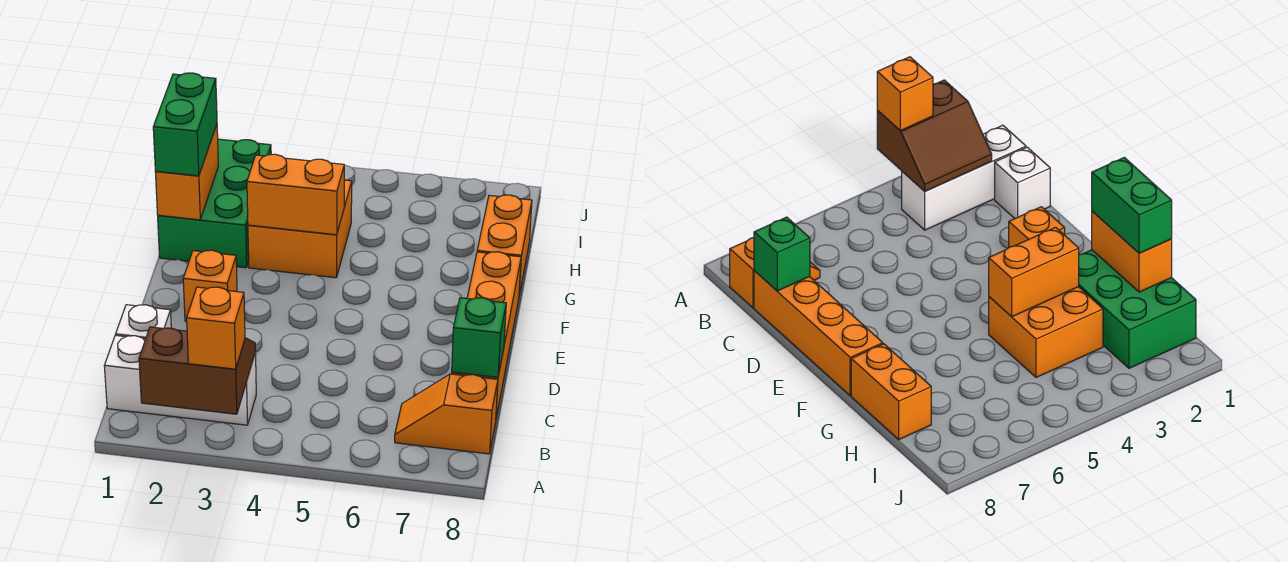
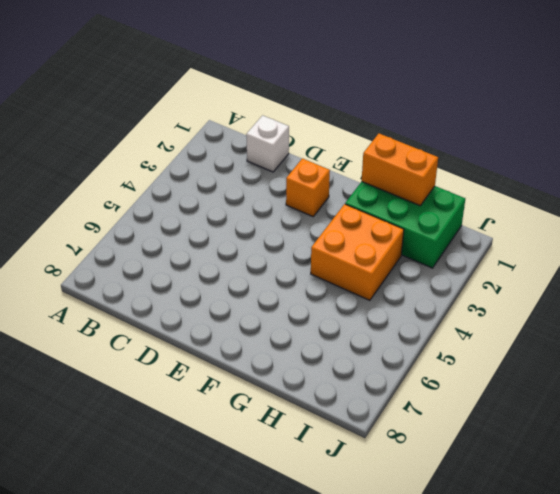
none -> white 1x3 brick [104,335,256,425]
none -> orange 1x2 slope [395,374,498,454]
none -> orange 1x4 brick [452,252,521,418]

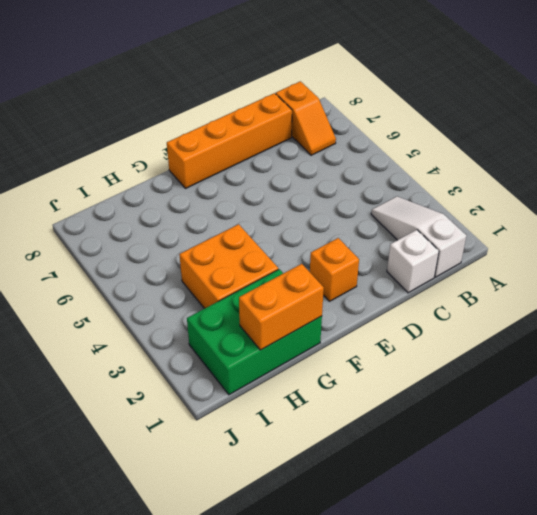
white 1x3 slope [371,197,466,277] -> white 1x3 brick [104,335,256,425]
none -> orange 1x2 brick [477,195,532,295]
none -> brown 2x2 slope [139,327,256,414]
none -> green 1x1 brick [452,298,506,377]

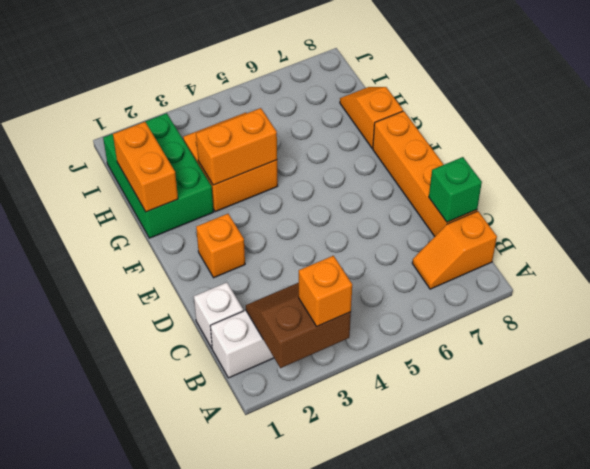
orange 1x2 slope [340,87,403,148] -> orange 1x2 brick [477,195,532,295]
none -> green 1x2 brick [153,73,217,176]

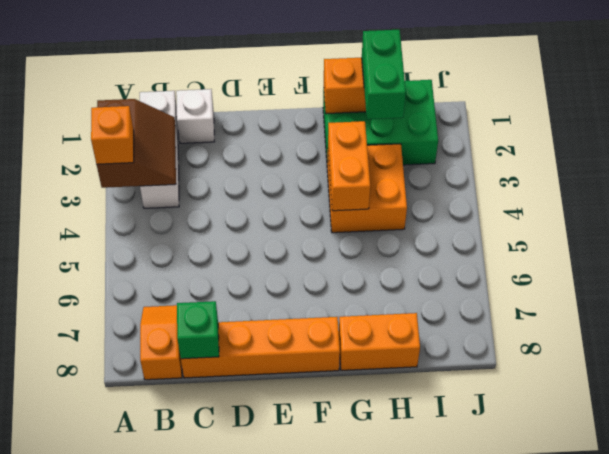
green 1x2 brick [362,30,406,119] -> green 1x2 brick turned to [153,73,217,176]
none -> orange 1x1 brick [183,250,237,321]

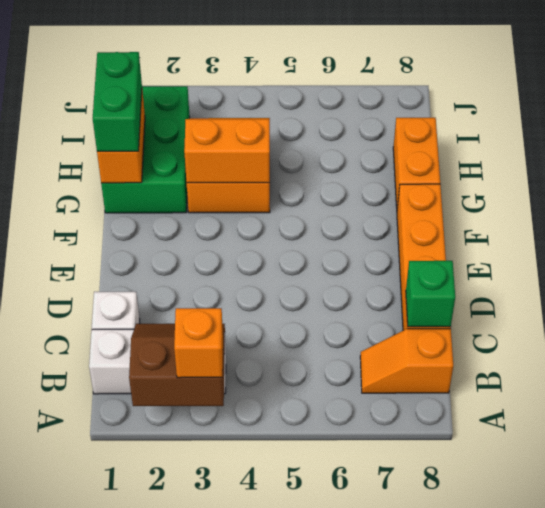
none -> orange 1x1 brick [183,250,237,321]

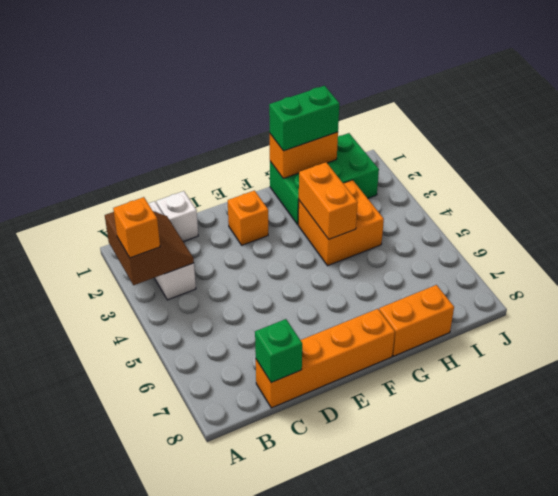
none -> orange 1x2 slope [395,374,498,454]

